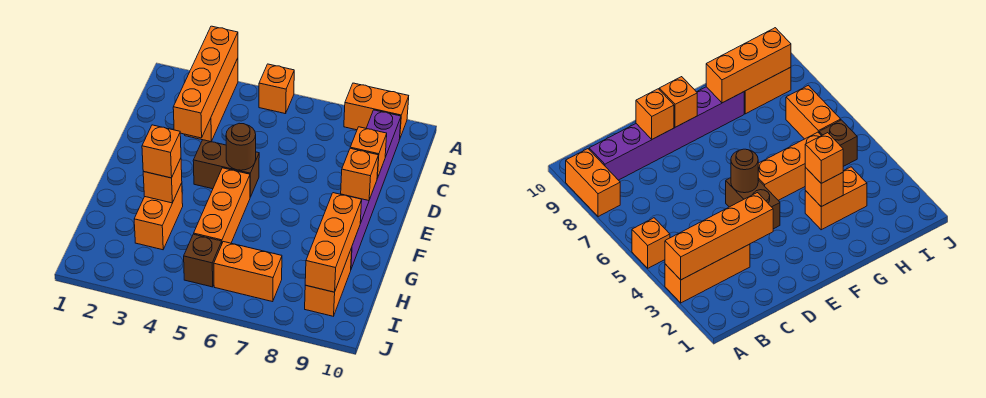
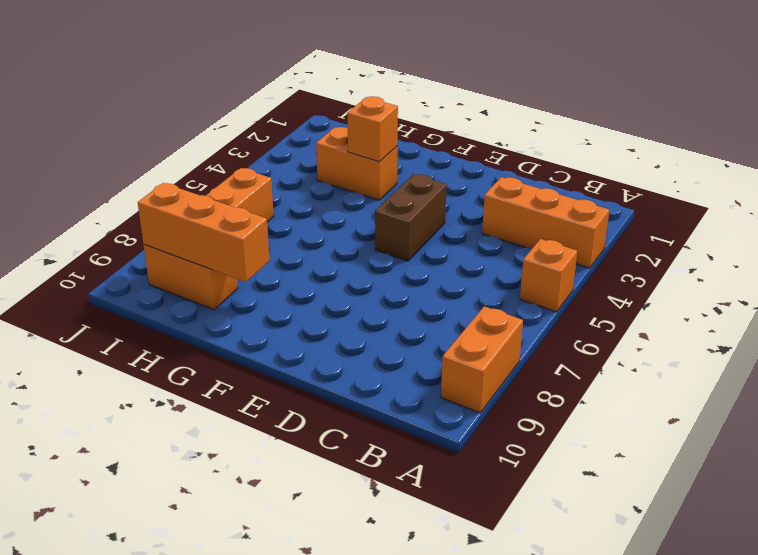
none -> purple 1x6 brick [341,110,401,269]
none -> orange 1x3 brick [194,168,250,243]
none -> brown 1x1 brick [184,234,222,287]

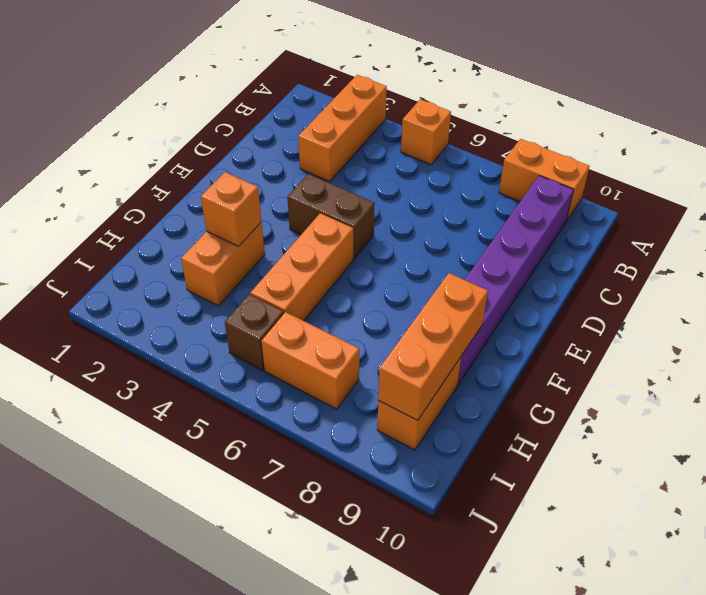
none -> orange 1x4 brick [173,26,238,138]
none -> orange 1x1 brick [350,127,387,178]
none -> brown 1x1 round brick [226,123,256,170]

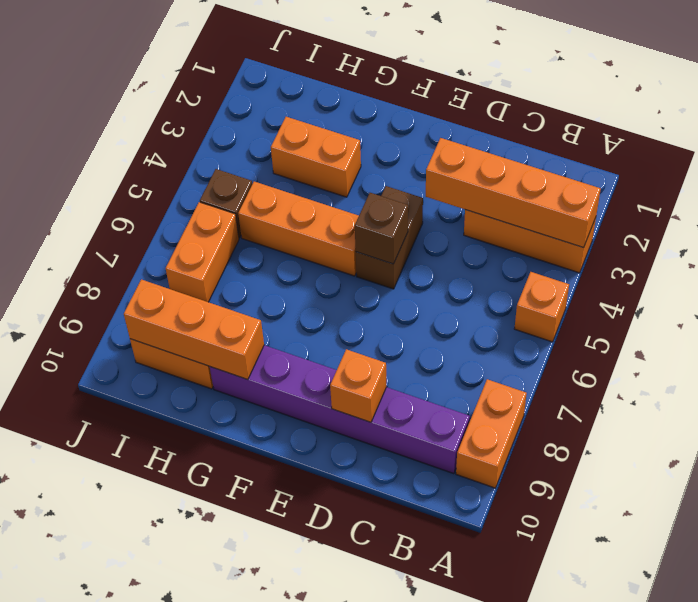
brown 1x1 brick [355,193,408,264] -> brown 1x1 round brick [226,123,256,170]
none -> orange 1x1 brick [341,148,378,201]
none -> orange 1x1 brick [143,158,182,203]
none -> orange 1x1 brick [142,125,181,178]

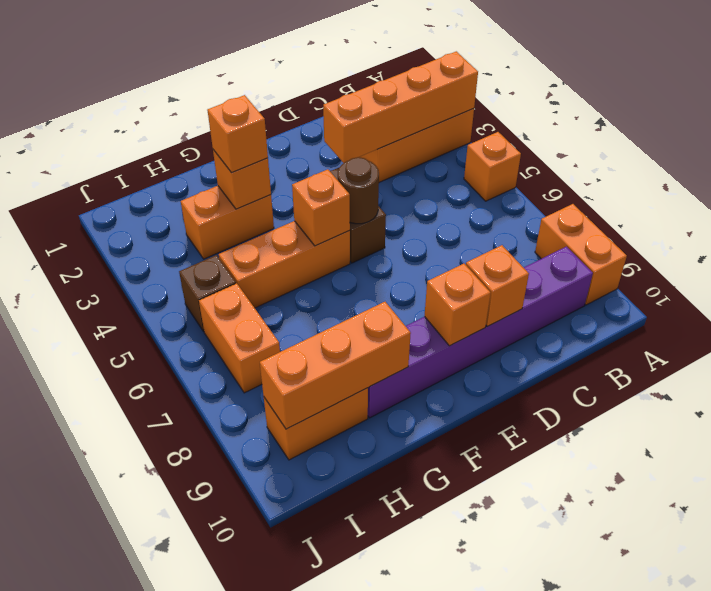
orange 1x1 brick [292,169,350,246] -> none

